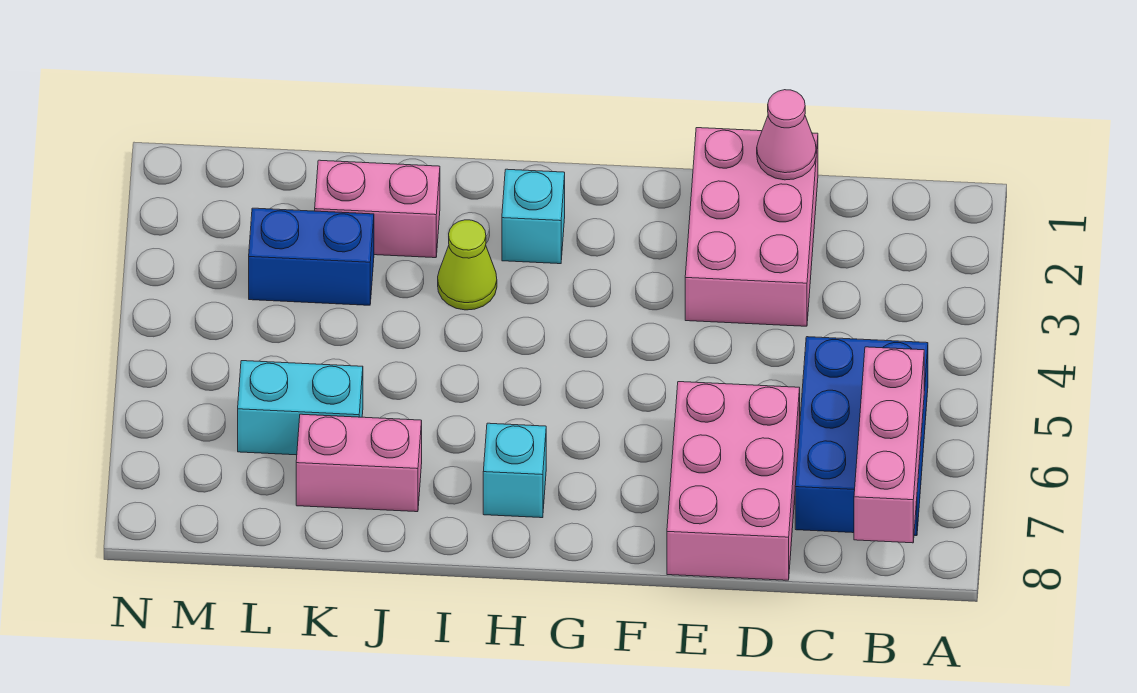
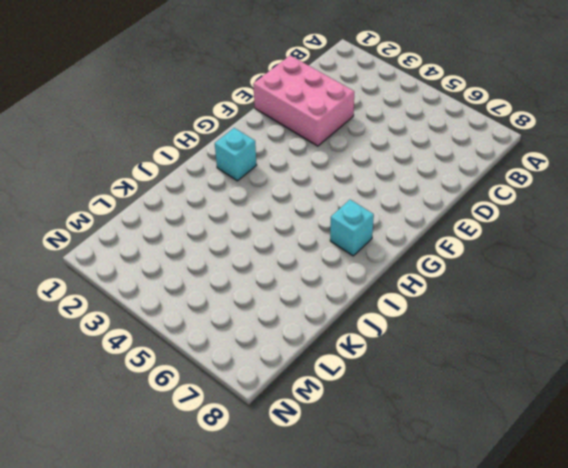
none -> blue 2x3 brick [795,337,928,536]
none -> pink 2x3 brick [667,382,800,580]
none -> lime 1x1 cone [438,220,497,310]

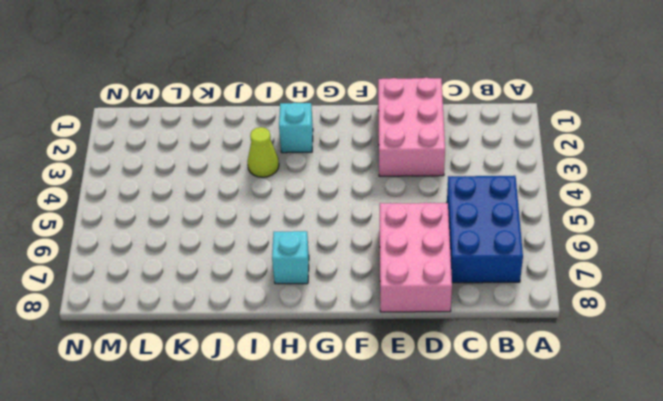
none -> pink 1x2 brick [315,160,440,258]
none -> pink 1x2 brick [296,414,422,512]
none -> blue 1x2 brick [249,208,374,305]

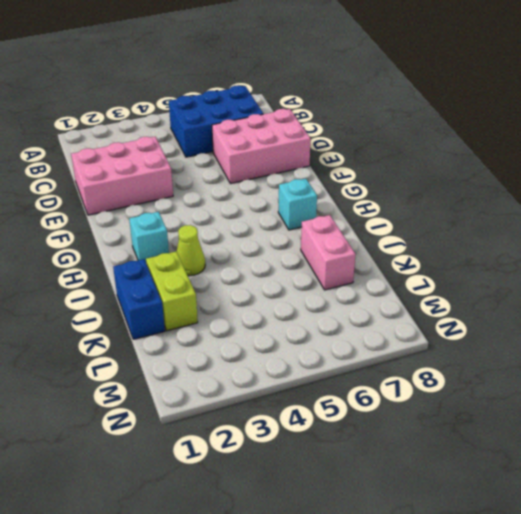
blue 1x2 brick [113,259,165,339] -> blue 1x2 brick moved to [249,208,374,305]
lime 1x2 brick [146,251,198,331] -> pink 1x2 brick [315,160,440,258]
none -> cyan 1x2 brick [238,361,363,455]
none -> pink 1x3 brick [854,347,924,543]
none -> pink 1x1 cone [757,90,816,180]

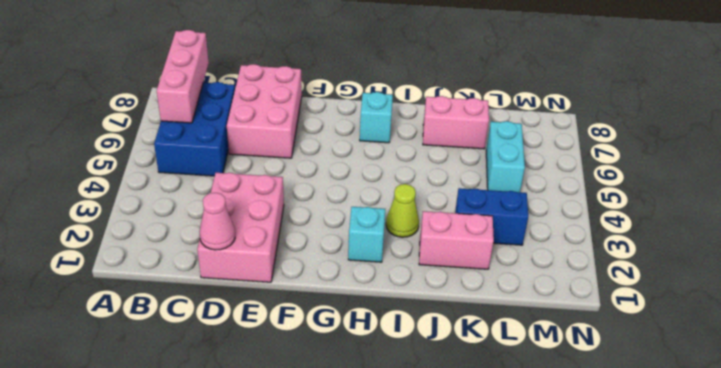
cyan 1x2 brick [486,121,525,192] -> cyan 1x2 brick turned to [238,361,363,455]

